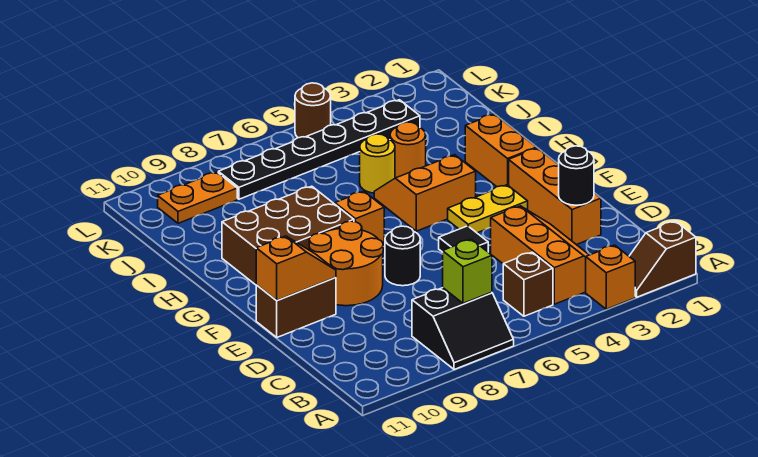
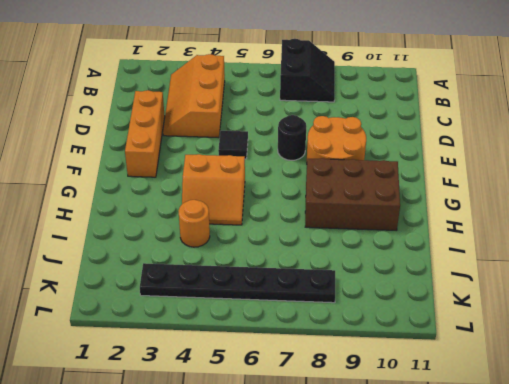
black 2x2 slope [280,39,335,102] -> black 2x2 slope turned to [412,288,514,370]
none -> brown 1x2 slope [629,221,696,297]
none -> orange 1x1 brick [586,245,635,309]
none -> brown 1x1 brick [503,252,553,316]

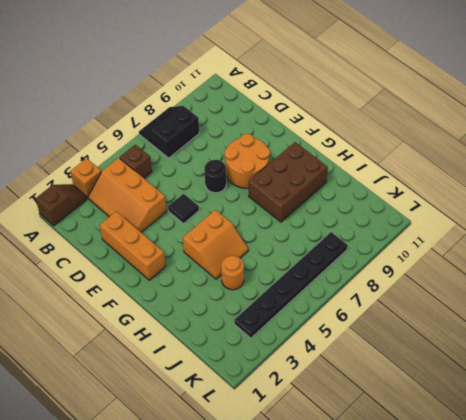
none -> brown 1x2 brick [256,278,336,337]
none -> yellow 1x2 plate [448,185,528,233]
none -> orange 1x2 brick [465,114,536,187]

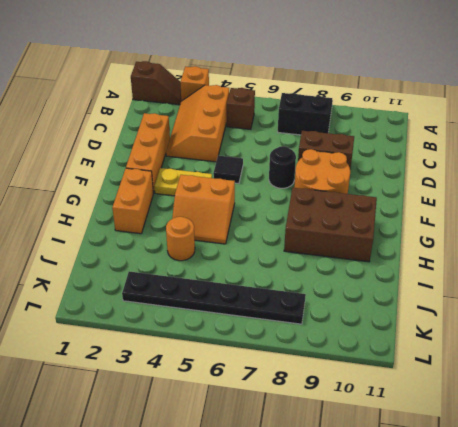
brown 1x2 brick [298,131,354,169] -> brown 1x2 brick moved to [256,278,336,337]
none -> orange 1x1 brick [335,191,384,244]
none -> yellow 1x1 round brick [360,134,395,193]
none -> orange 1x2 plate [158,172,237,223]

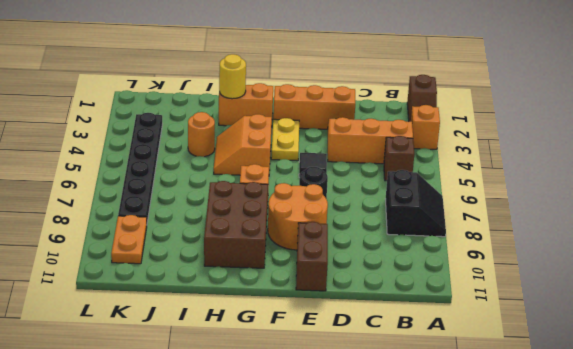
yellow 1x1 round brick [219,54,246,99] -> yellow 1x1 round brick moved to [360,134,395,193]
none -> brown 1x1 round brick [295,83,331,138]
none -> lime 1x1 brick [443,239,492,303]
none -> black 1x1 round brick [558,146,594,205]

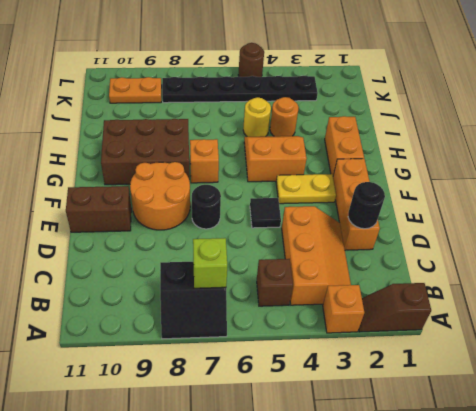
none -> orange 1x2 slope [256,236,336,300]

